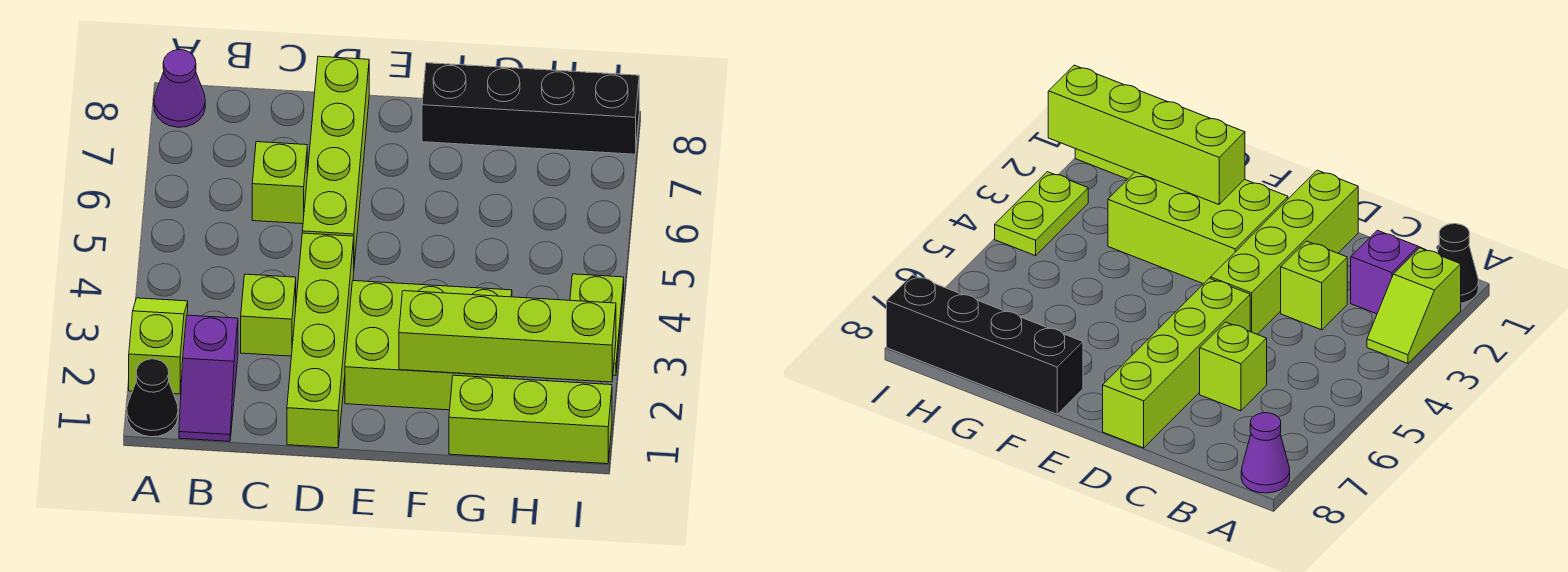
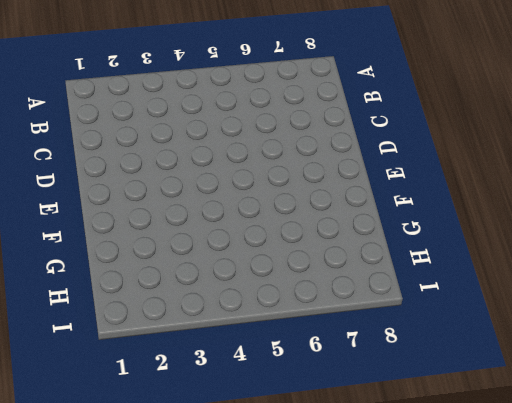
none -> black 1x1 cone [127,359,178,437]
none -> lime 1x2 slope [129,298,188,394]
none -> purple 1x1 cone [154,50,205,127]

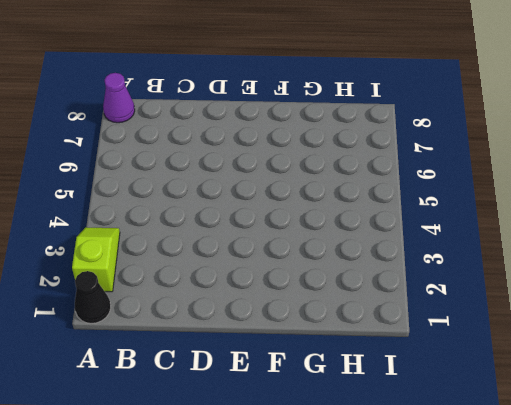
none -> purple 1x2 slope [179,315,238,441]
none -> lime 1x1 brick [241,274,296,356]
none -> lime 1x1 brick [252,142,307,224]

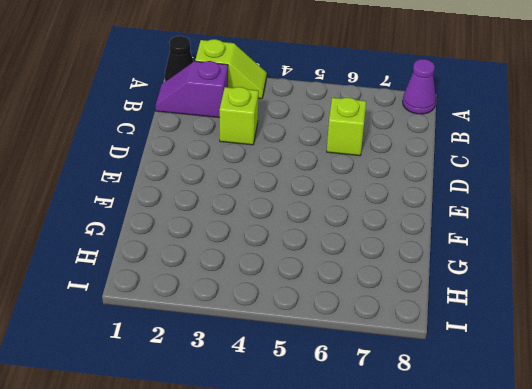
none -> lime 1x4 brick [287,233,354,448]
none -> lime 1x4 brick [302,56,369,264]
none -> lime 2x3 brick [345,281,512,410]

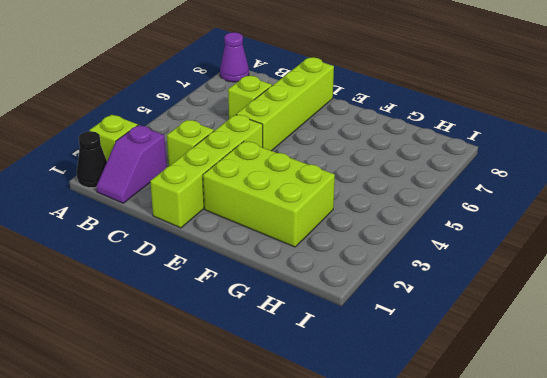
none -> black 1x4 brick [422,63,639,154]
none -> lime 1x3 brick [449,375,612,464]
none -> lime 1x2 plate [570,274,624,375]

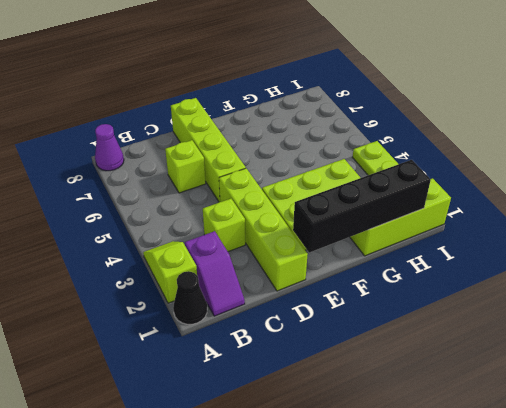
black 1x4 brick [293,160,431,253] -> black 1x4 brick moved to [422,63,639,154]
none -> lime 1x4 brick [399,291,616,382]

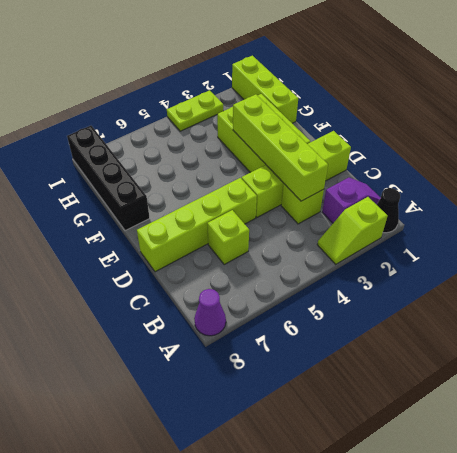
lime 1x4 brick [233,94,328,201] -> lime 1x4 brick moved to [399,291,616,382]

